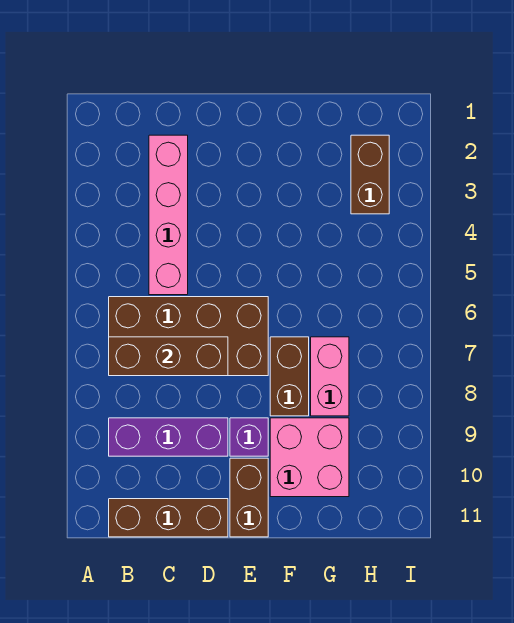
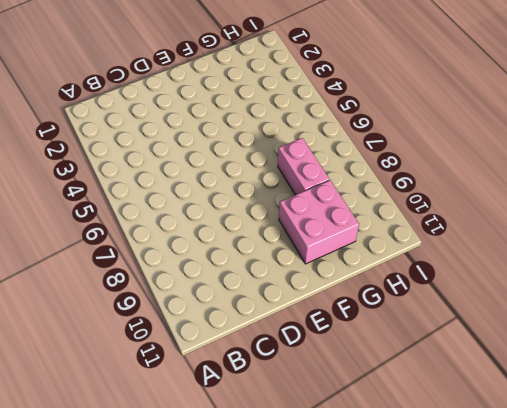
none -> brown 2x4 brick [109,297,268,376]
none -> purple 1x3 brick [109,418,228,456]

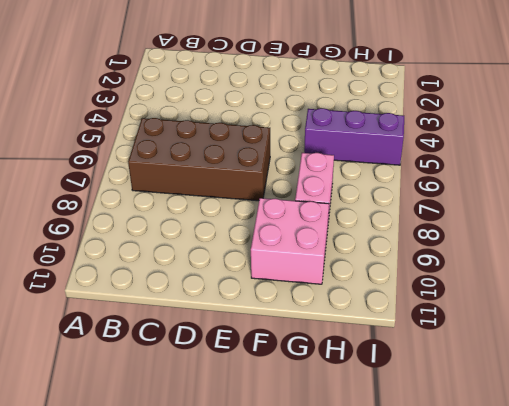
purple 1x3 brick [304,108,404,165] -> purple 1x3 brick moved to [109,418,228,456]
none -> brown 1x3 brick [109,499,228,537]
none -> pink 1x4 brick [149,135,188,295]

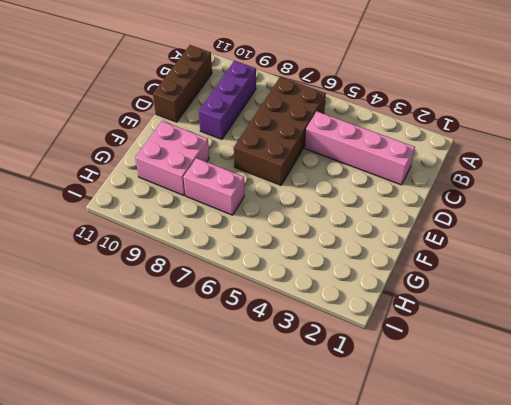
none -> purple 1x1 brick [230,418,268,456]
none -> brown 1x2 brick [230,458,268,537]

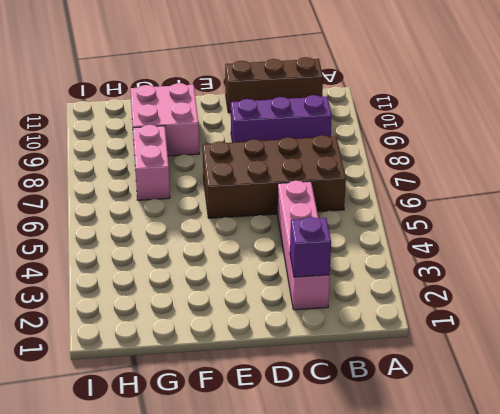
purple 1x1 brick [290,217,331,277] -> purple 1x1 brick moved to [230,418,268,456]
none -> brown 1x2 brick [230,458,268,537]
none -> brown 1x2 brick [270,337,309,416]

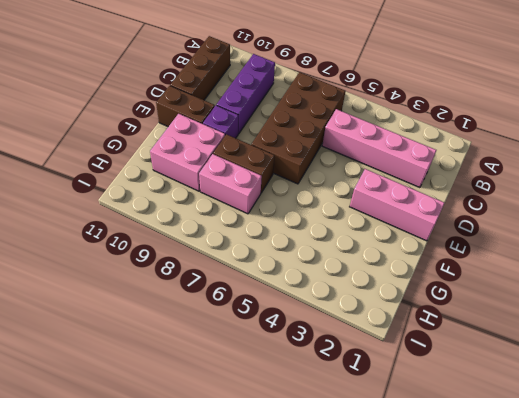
pink 1x3 brick [350,169,444,241] -> none
none -> brown 1x2 brick [351,135,389,214]
none -> brown 1x3 brick [109,337,228,376]

